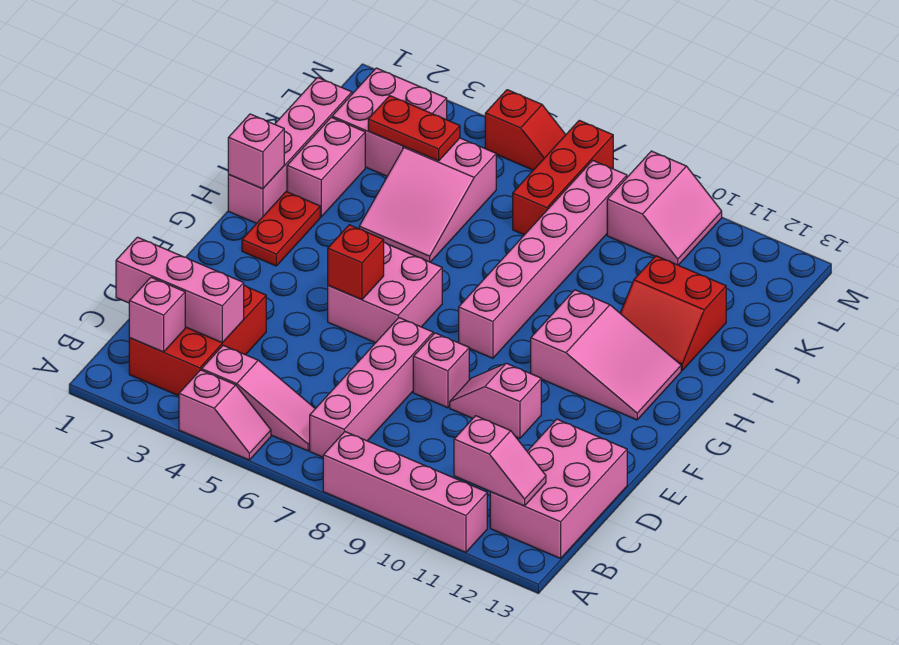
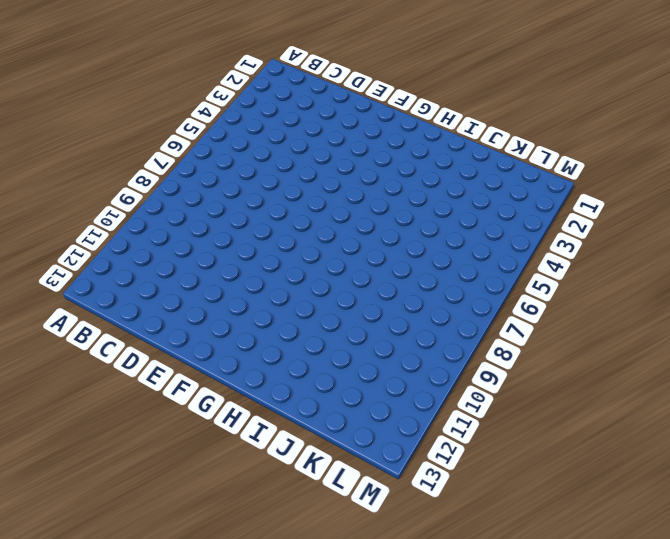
none -> pink 1x2 slope [179,370,271,460]
none -> pink 1x4 brick [323,432,487,552]
none -> red 2x3 brick [129,285,266,396]

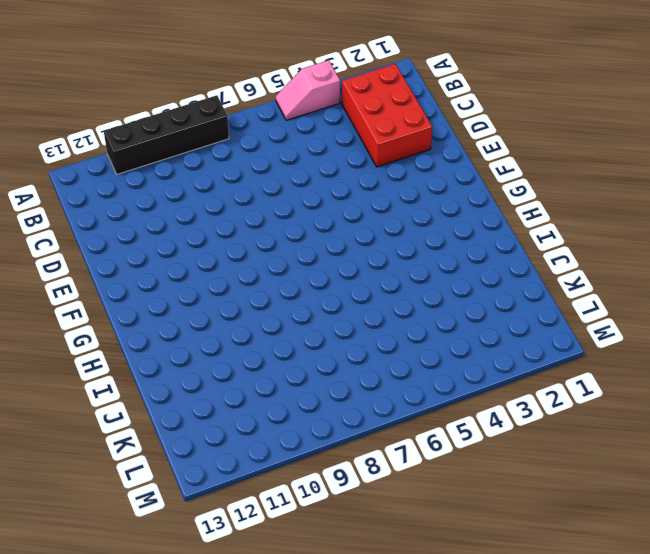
black 1x4 brick [104,95,229,174] -> pink 1x4 brick [323,432,487,552]
none -> pink 1x3 slope [202,345,315,451]
none -> pink 1x4 brick [310,318,433,457]
none -> pink 2x3 brick [490,419,627,559]

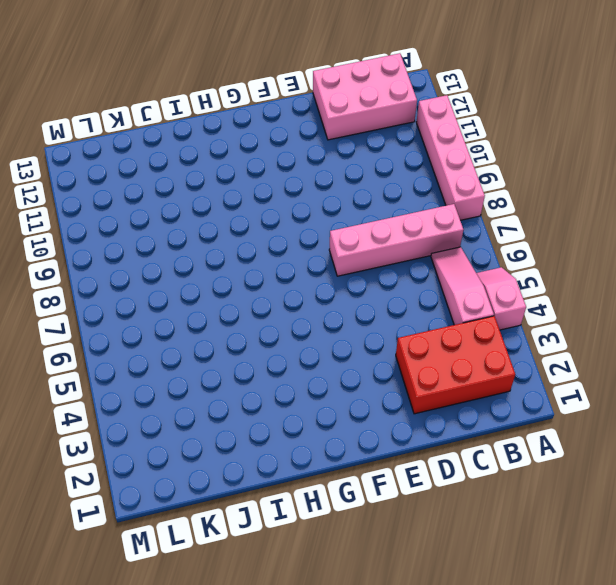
none -> pink 1x1 brick [413,333,469,408]
none -> pink 1x2 slope [450,363,541,438]
none -> pink 2x2 brick [328,242,442,343]

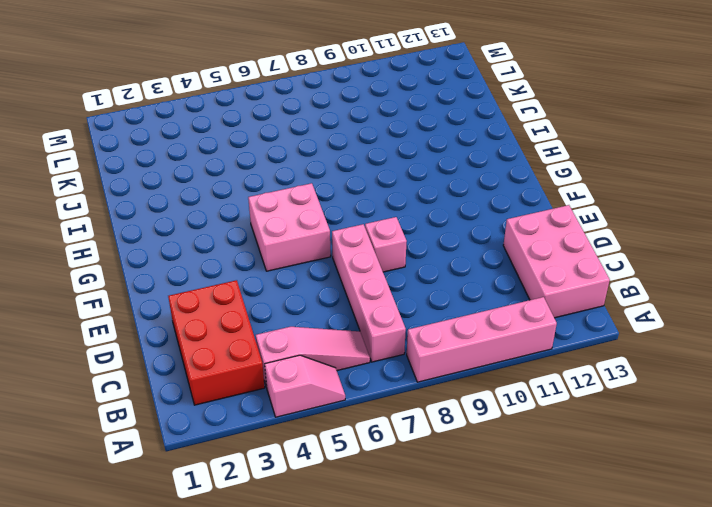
none -> pink 1x2 slope [450,363,541,438]
none -> red 1x2 plate [242,192,320,266]
none -> pink 1x6 brick [459,160,627,358]

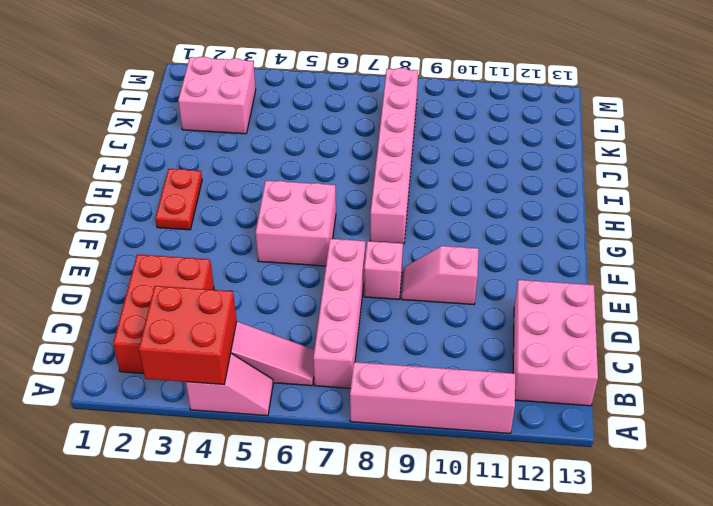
red 2x2 brick [139,286,237,384] -> none
none -> pink 2x3 slope [531,290,681,420]
none -> pink 1x4 brick [228,77,352,223]
none -> pink 1x2 brick [287,117,365,217]

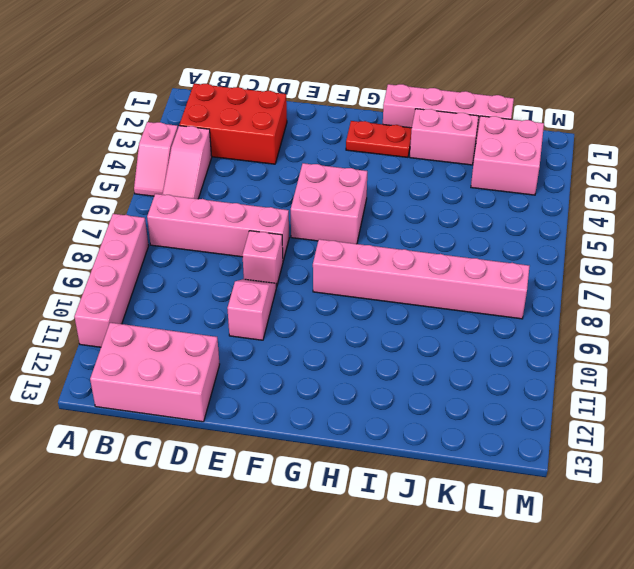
none -> pink 2x3 slope [531,290,681,420]
none -> pink 2x3 slope [359,138,496,262]
none -> red 2x2 slope [620,256,726,370]

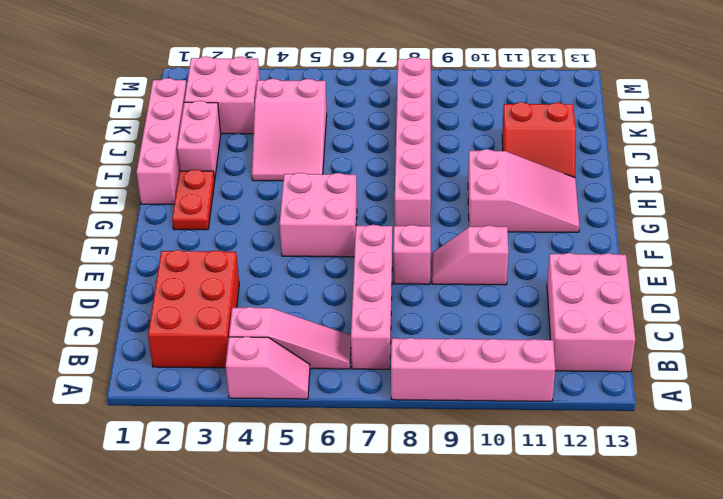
none -> red 1x3 brick [513,120,613,235]
none -> pink 2x2 slope [607,151,722,265]
none -> red 1x2 slope [485,90,566,170]

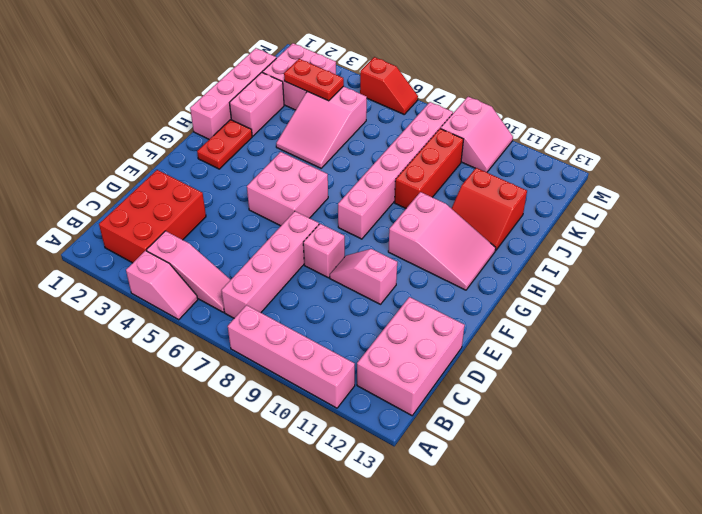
red 1x3 brick [395,129,463,208] -> red 1x3 brick moved to [513,120,613,235]
none -> pink 1x1 brick [129,277,185,352]
none -> pink 1x2 slope [454,416,546,506]
none -> pink 1x3 brick [116,237,244,343]

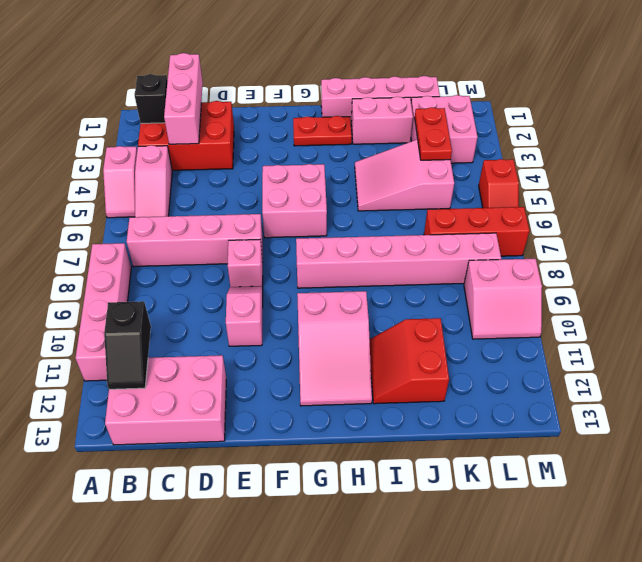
black 1x1 brick [135,74,168,123] -> pink 1x1 brick [129,277,185,352]
black 1x2 slope [104,301,151,389] -> pink 1x2 slope [454,416,546,506]
none -> red 1x1 brick [328,225,384,299]
none -> pink 1x1 brick [228,114,284,189]

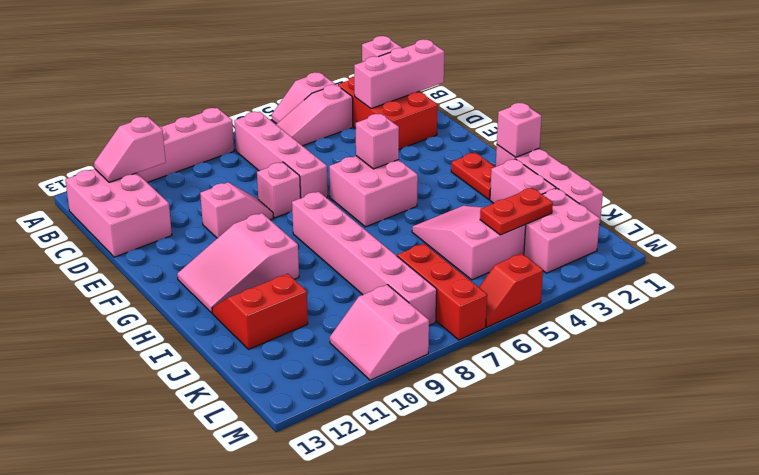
pink 1x1 brick [356,114,399,169] -> red 1x1 brick [328,225,384,299]

